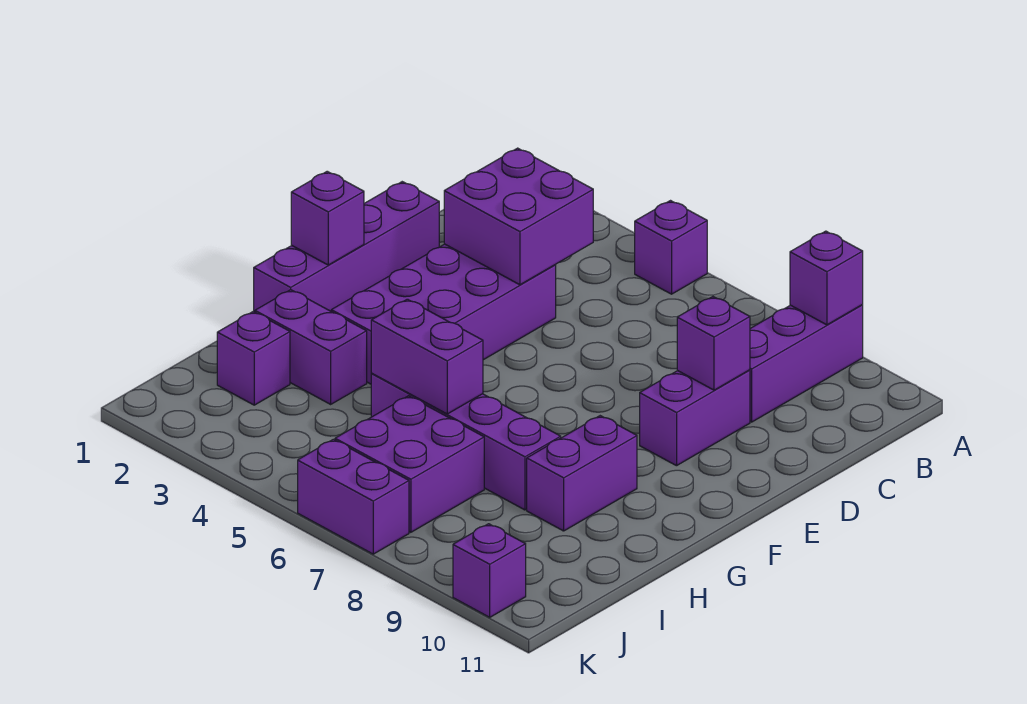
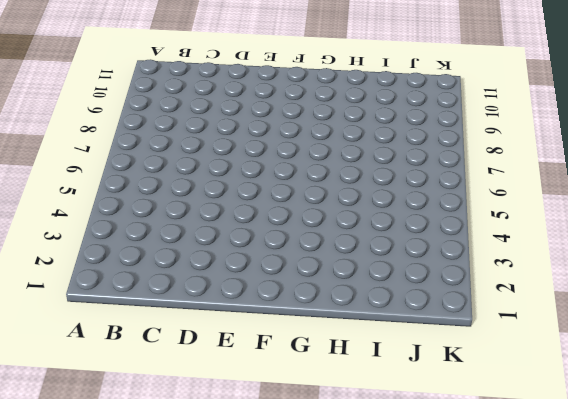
none -> purple 1x1 brick [635,201,707,294]
none -> purple 1x3 brick [750,305,863,422]
none -> purple 1x4 brick [254,182,439,312]

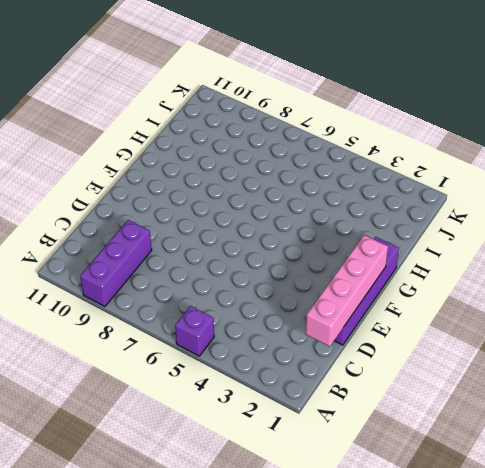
pink 1x4 brick [306,235,388,346] -> purple 1x1 brick [291,171,364,265]
none -> purple 2x4 brick [331,244,556,384]
none -> purple 1x2 brick [640,370,750,466]
none -> purple 1x2 brick [527,416,637,531]

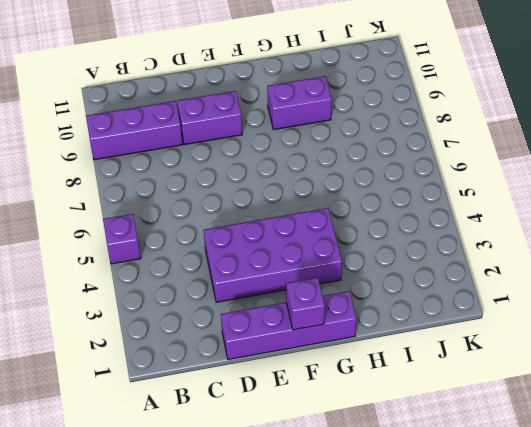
none -> purple 1x2 brick [255,290,367,404]
none -> purple 1x4 brick [371,374,561,510]
none -> purple 1x1 brick [217,311,290,405]

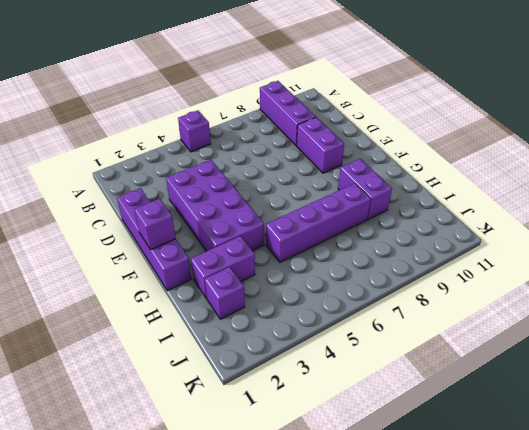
none -> purple 2x2 brick [335,396,484,532]
none -> purple 1x2 brick [298,439,409,554]
none -> purple 1x1 brick [453,524,526,617]

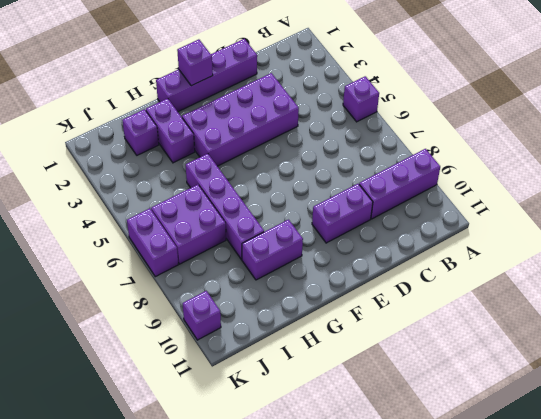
none -> purple 1x1 brick [790,231,863,325]
none -> purple 2x2 brick [444,148,593,285]
none -> purple 1x1 brick [677,297,750,390]

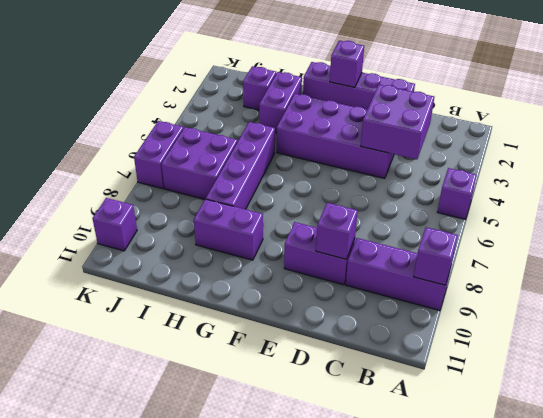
none -> purple 1x2 brick [371,299,483,414]

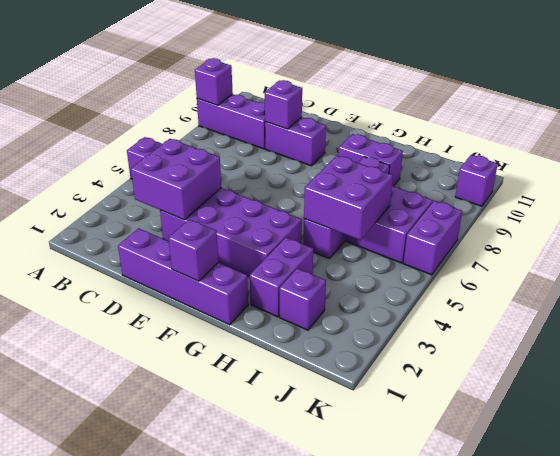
purple 2x2 brick [304,156,393,240] -> purple 1x2 brick [371,299,483,414]

